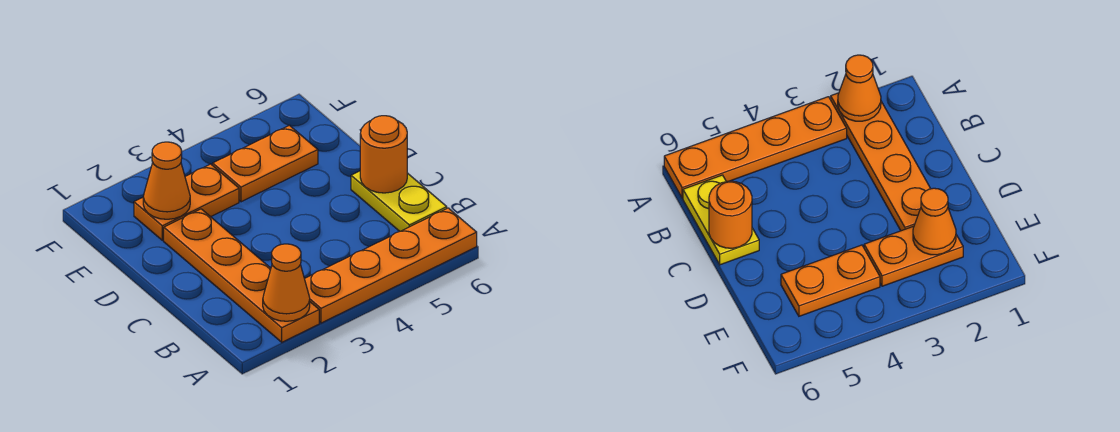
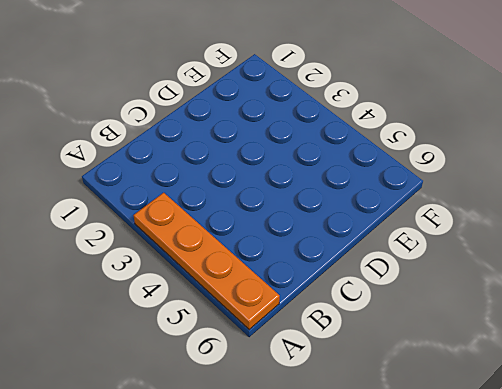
none -> orange 1x4 plate [164,209,319,342]
none -> yellow 1x2 plate [351,171,447,231]

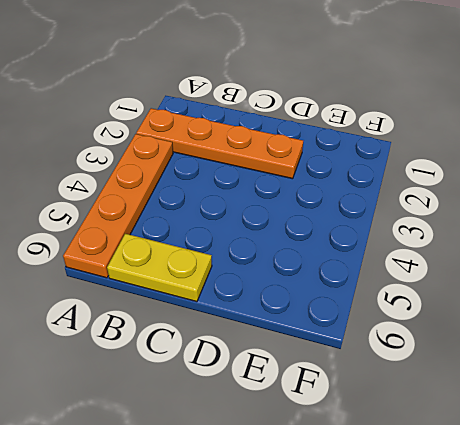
none -> orange 1x2 plate [134,164,239,240]
none -> orange 1x2 plate [213,125,318,202]

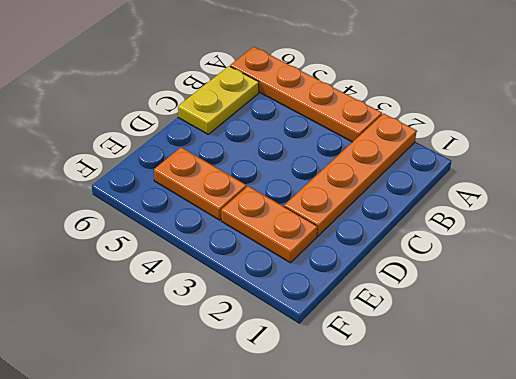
none -> orange 1x1 cone [263,244,310,321]
none -> orange 1x1 round brick [360,116,407,193]

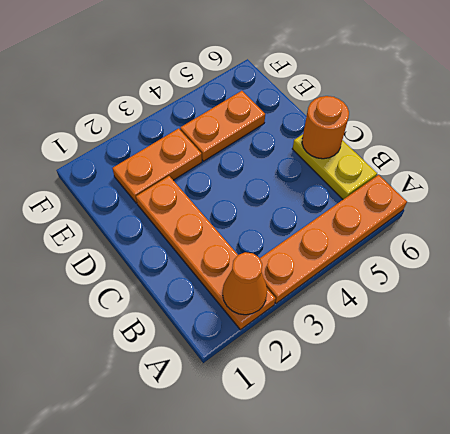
none -> orange 1x1 cone [143,142,190,219]

